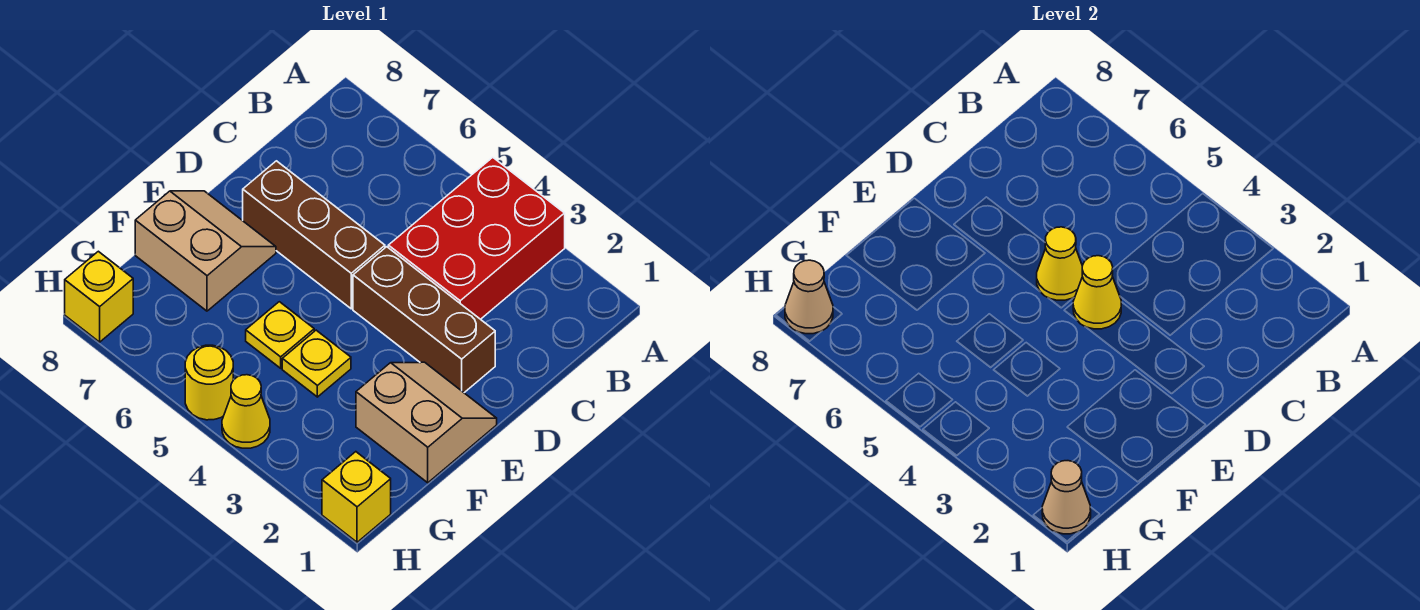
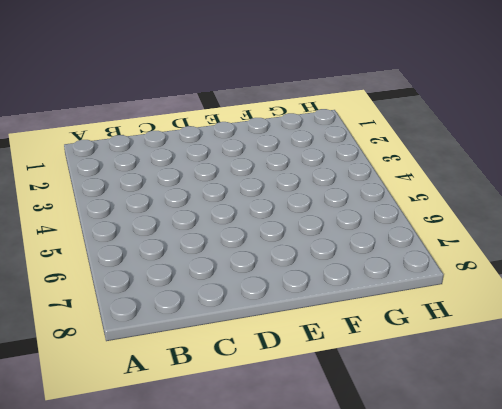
none -> red 2x3 brick [388,157,565,319]
none -> brown 1x3 brick [353,247,495,393]
none -> brown 1x3 brick [243,161,385,309]

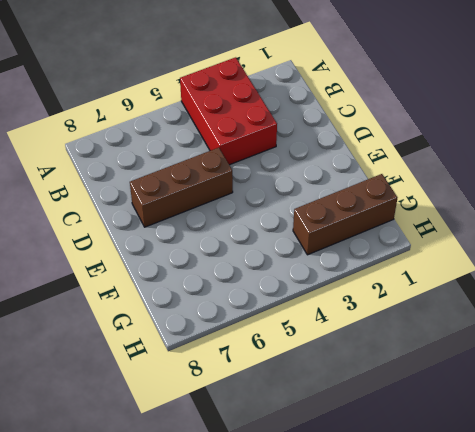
brown 1x3 brick [293,174,397,255] -> brown 1x3 brick moved to [353,247,495,393]
none -> tan 2x2 slope [356,362,497,483]
none -> tan 2x2 slope [135,191,276,311]
none -> yellow 1x1 plate [282,330,351,397]

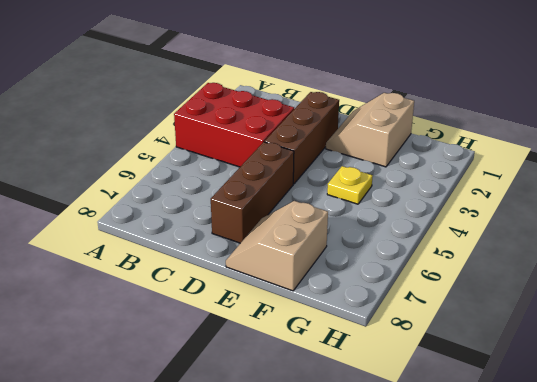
none -> yellow 1x1 plate [246,302,314,368]
none -> yellow 1x1 brick [322,452,391,542]
none -> yellow 1x1 cone [222,375,270,448]

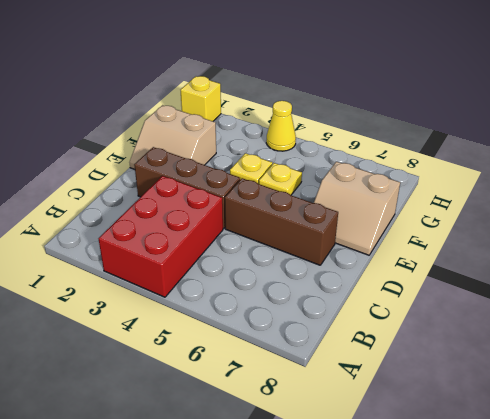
none -> yellow 1x1 round brick [185,345,233,420]
none -> yellow 1x1 brick [65,251,133,342]
none -> yellow 1x1 cone [1073,256,1121,329]

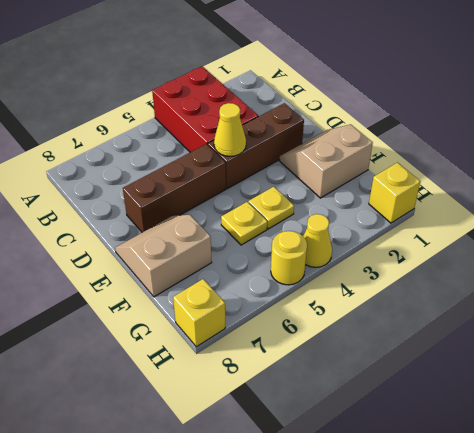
none -> yellow 1x1 cone [1037,227,1082,300]
none -> tan 1x1 cone [1042,461,1091,534]
none -> tan 1x1 cone [785,260,833,334]

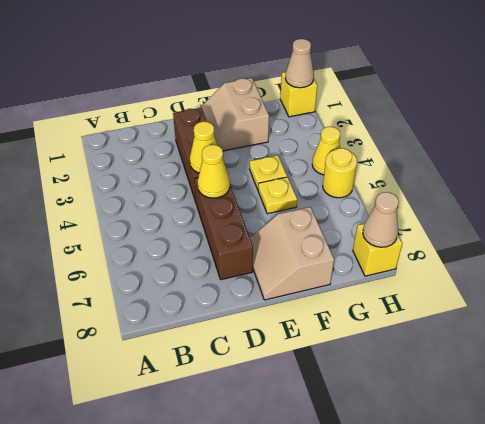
none -> red 2x3 brick [388,157,565,319]

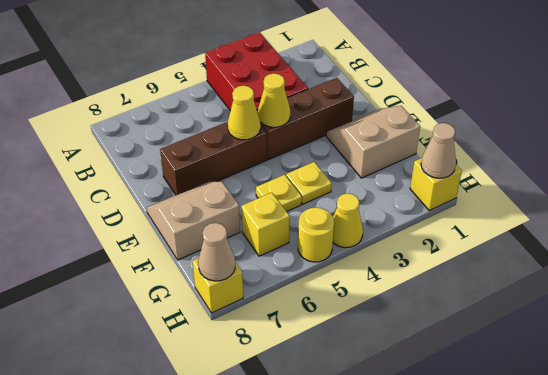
yellow 1x1 brick [241,192,290,256] -> none

